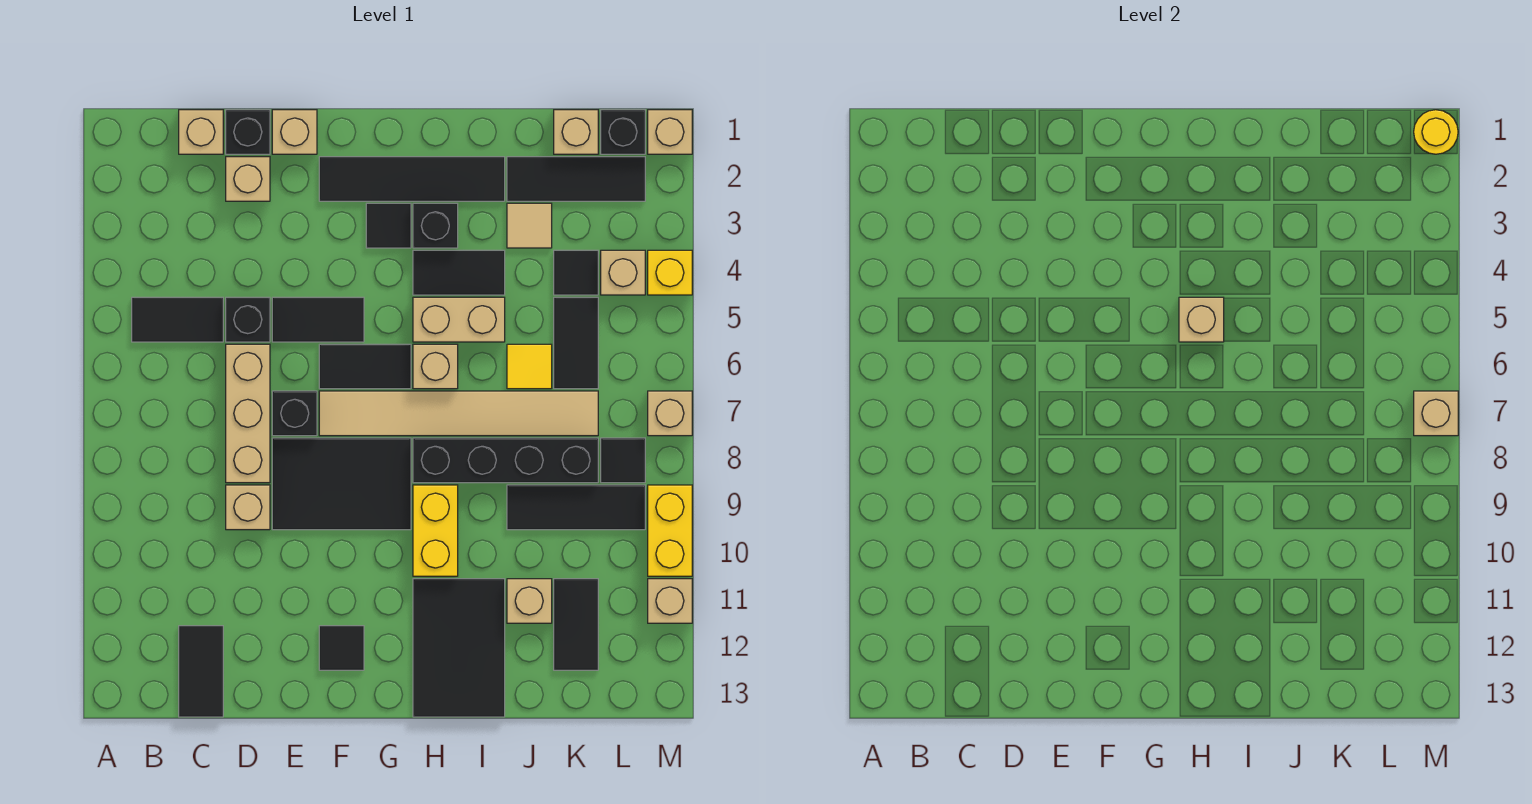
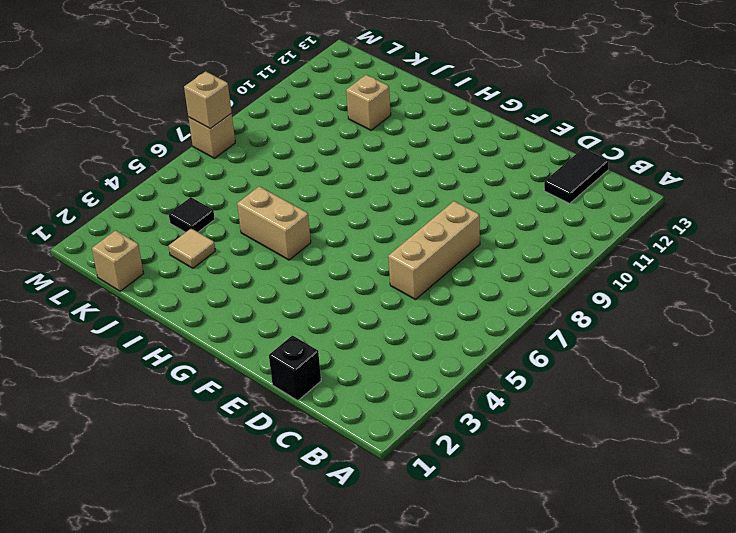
none -> black 1x2 tile [132,297,223,342]
none -> tan 1x1 brick [179,110,223,154]
none -> tan 1x1 brick [226,157,270,201]
none -> black 1x1 brick [226,297,270,342]

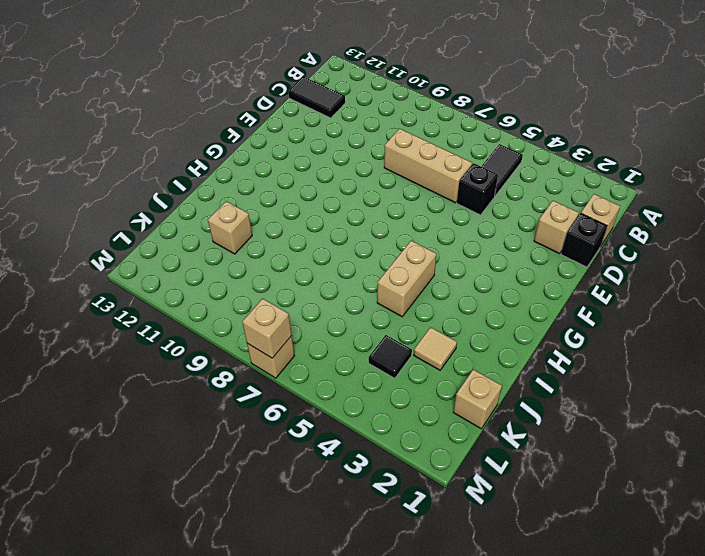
none -> tan 1x1 brick [226,485,270,530]
none -> tan 1x1 brick [272,110,317,154]
none -> black 1x2 tile [272,297,364,342]
none -> black 1x1 brick [272,391,317,436]

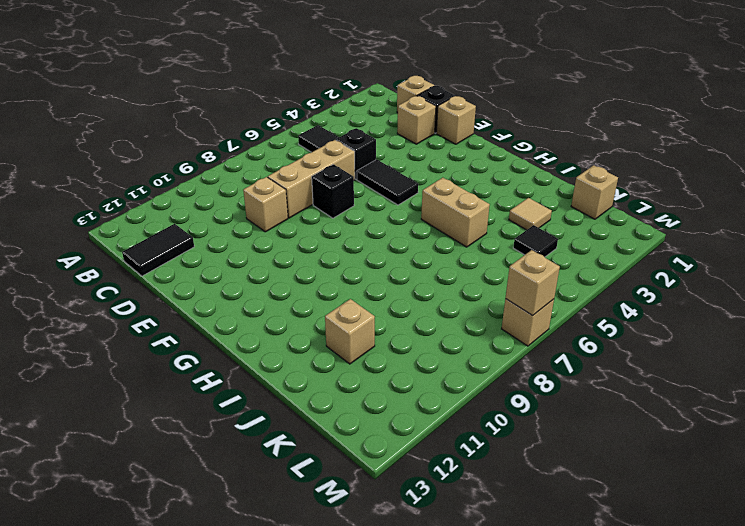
none -> black 2x3 tile [272,438,411,530]
none -> black 1x4 tile [319,157,505,201]
none -> black 1x2 tile [319,344,411,389]
none -> tan 1x6 tile [319,391,598,436]

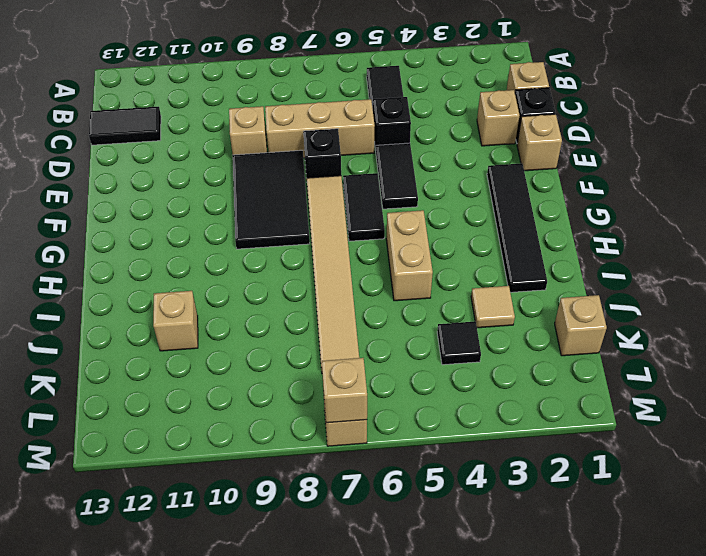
none -> black 1x1 tile [319,626,364,670]
none -> black 1x1 tile [366,203,411,248]
none -> black 1x1 brick [413,203,458,248]
none -> black 1x2 tile [413,250,505,295]

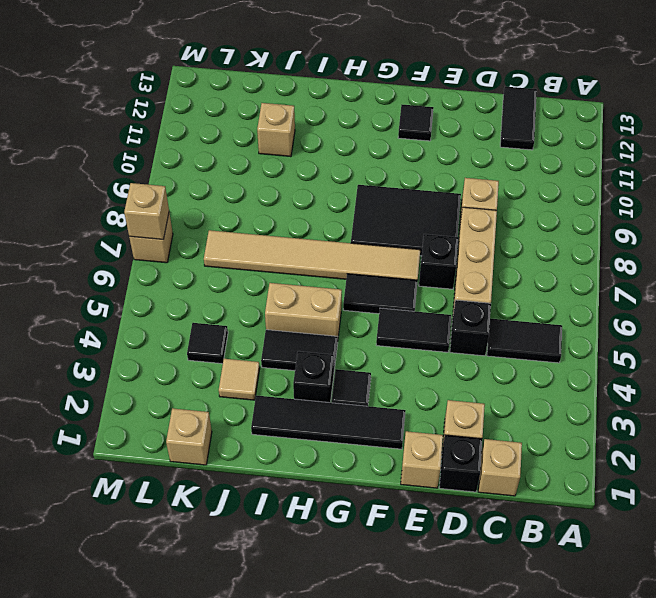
none -> tan 1x1 brick [413,344,458,389]
none -> black 1x4 brick [413,438,598,483]
none -> yellow 1x2 brick [413,485,458,576]
none -> black 2x3 tile [413,579,505,717]

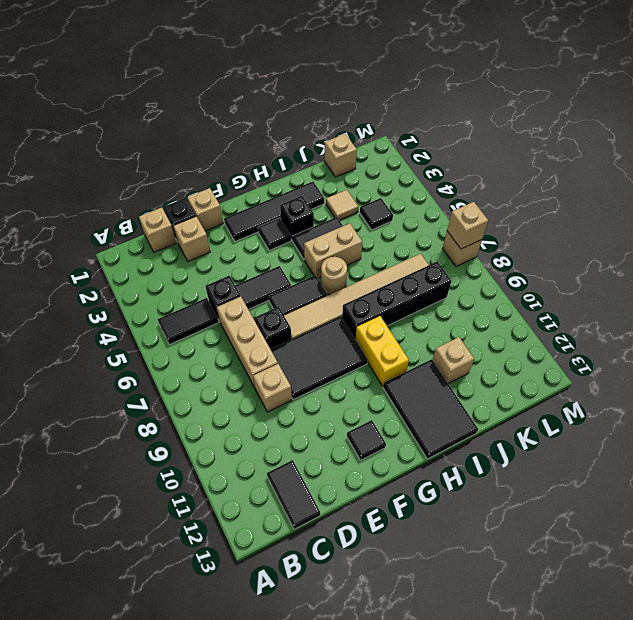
tan 1x1 round brick [321,257,347,295] -> tan 1x1 brick [413,344,458,389]
none -> black 1x3 tile [507,157,645,201]
none -> yellow 1x1 tile [507,344,552,389]
none -> black 1x3 tile [507,485,645,530]
none -> black 1x2 tile [554,297,598,389]

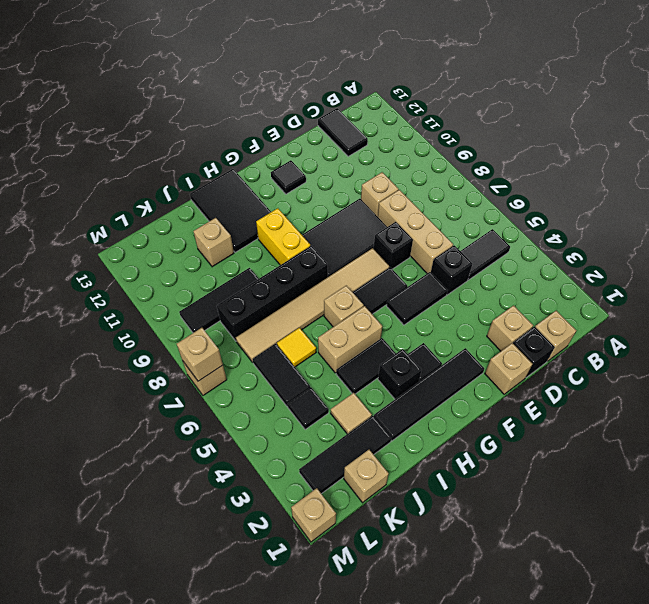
none -> black 1x2 tile [554,579,598,670]
none -> black 1x1 brick [601,110,645,154]
none -> tan 1x1 brick [601,250,645,295]
none -> black 1x1 tile [601,438,645,483]

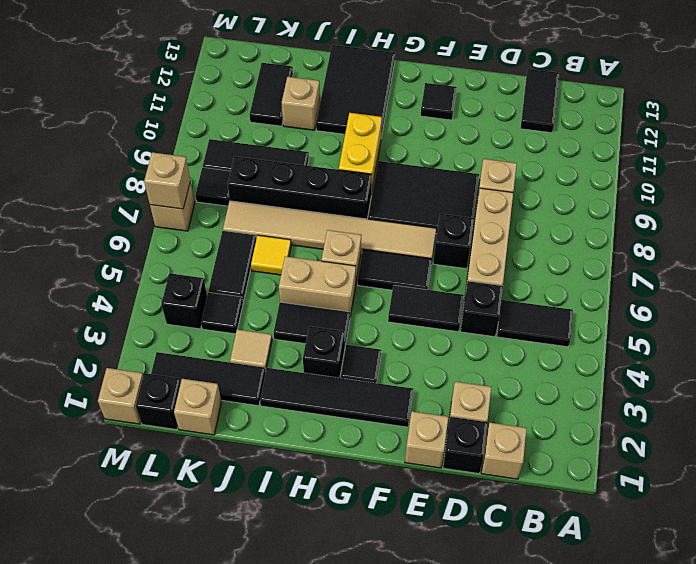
black 1x1 brick [161,273,207,329] -> tan 1x1 brick [601,250,645,295]
none -> yellow 1x1 brick [648,250,692,295]
none -> yellow 1x2 brick [648,485,692,576]
none -> tan 1x1 brick [648,579,692,623]
none -> tan 1x1 brick [1179,297,1224,342]

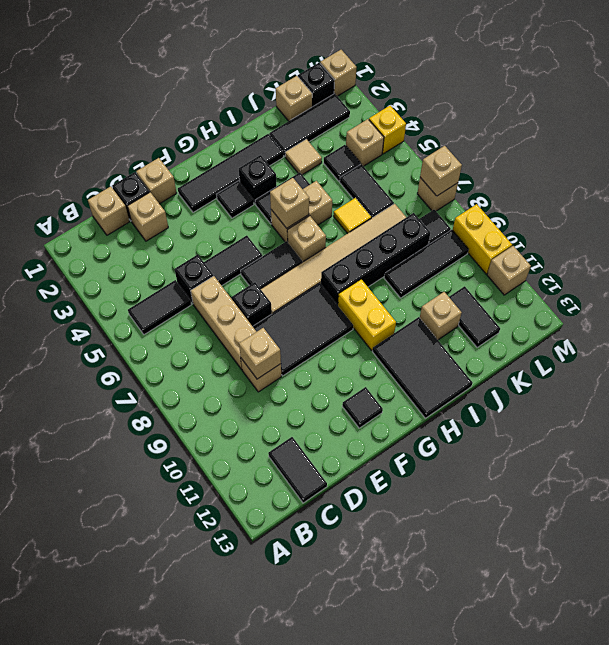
tan 1x1 brick [239,328,281,379] -> none
none -> yellow 1x1 round brick [1414,110,1458,154]

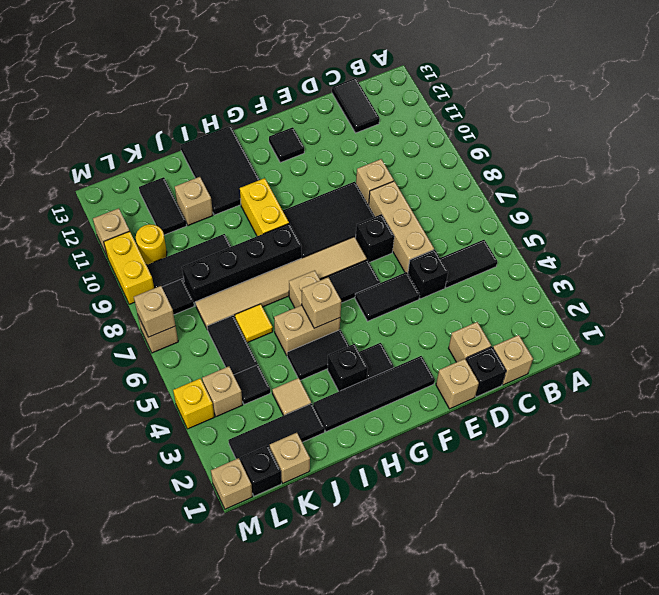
yellow 1x1 round brick [136,224,167,265] -> yellow 1x1 round brick moved to [1414,110,1458,154]

